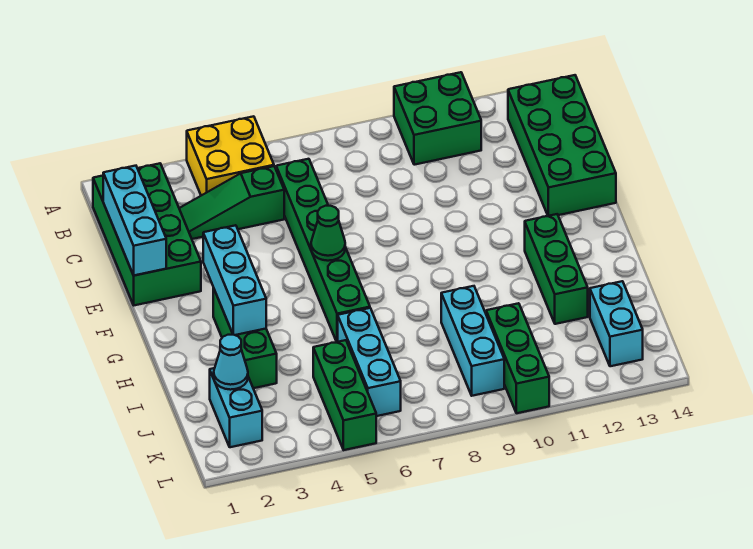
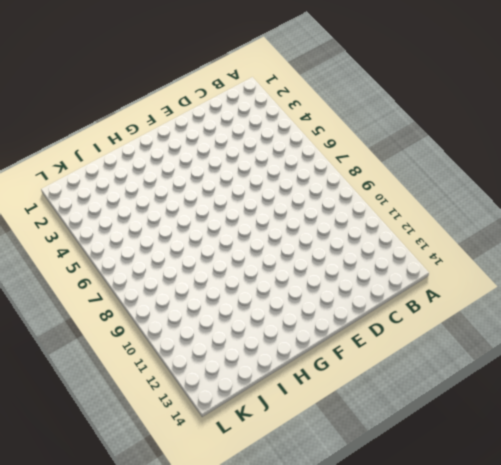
none -> yellow 2x2 brick [187,116,274,196]
none -> green 2x2 brick [394,72,481,165]
none -> green 2x4 brick [93,163,201,305]

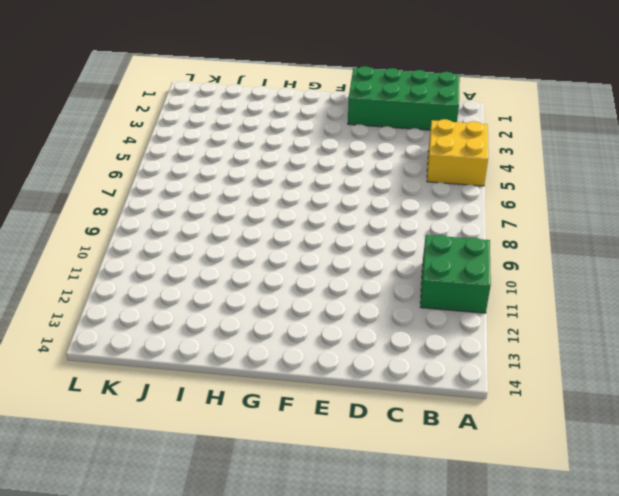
none -> green 2x4 brick [508,75,616,216]
none -> green 1x3 slope [179,166,284,239]
none -> green 1x6 brick [276,159,370,342]

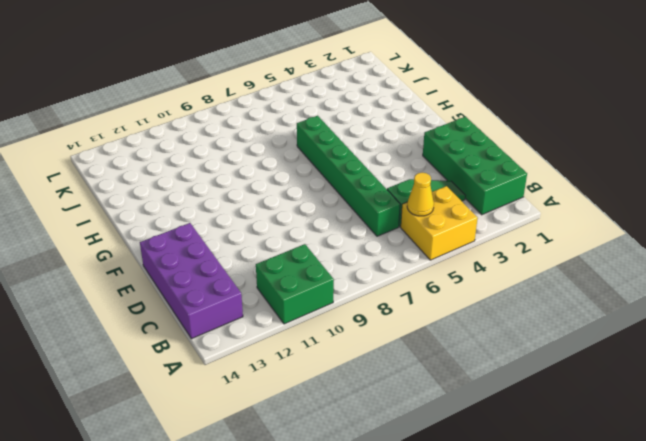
yellow 1x1 cone [407,173,434,216] -> none
purple 2x4 brick [140,223,243,339] -> green 2x4 brick [508,75,616,216]
none -> green 1x3 brick [213,288,277,388]
none -> green 1x3 brick [525,214,588,324]
none -> cyan 1x3 brick [338,308,401,416]

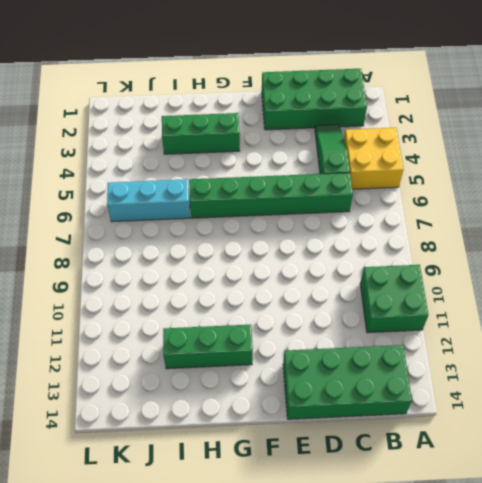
none -> cyan 1x3 brick [441,286,504,396]
none -> cyan 1x2 brick [210,368,262,447]
none -> green 1x3 brick [313,340,376,450]

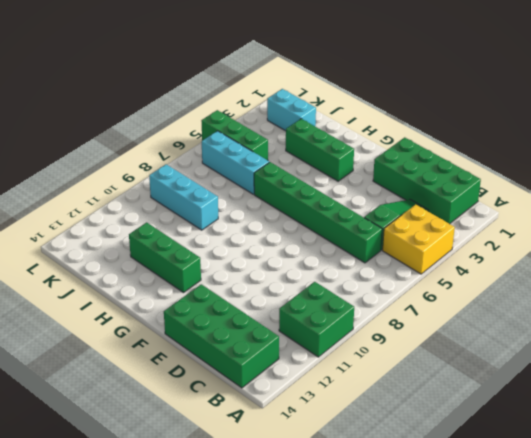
none -> green 1x3 brick [486,303,549,413]
none -> cyan 1x2 brick [590,281,643,366]
none -> cyan 1x3 brick [103,166,166,275]

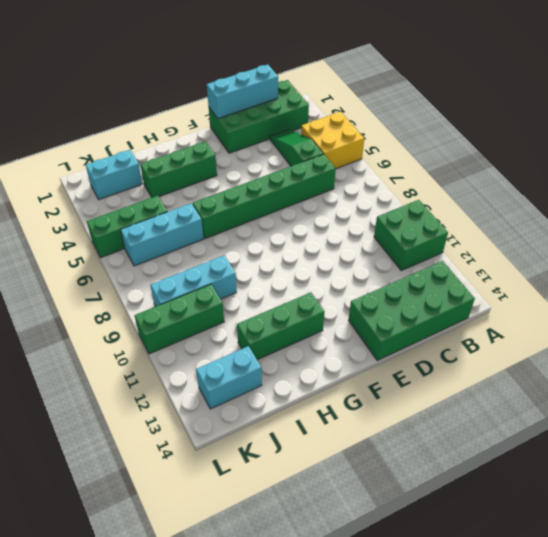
none -> cyan 1x3 brick [203,225,266,335]
none -> green 1x1 cone [311,206,345,261]
none -> cyan 1x1 cone [214,335,248,390]

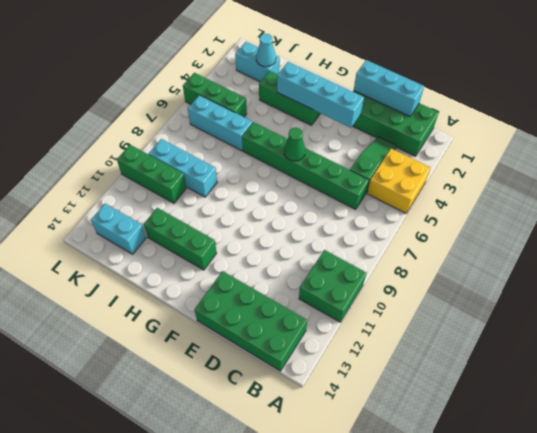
cyan 1x4 brick [277,62,364,128] -> cyan 1x3 brick [203,225,266,335]

